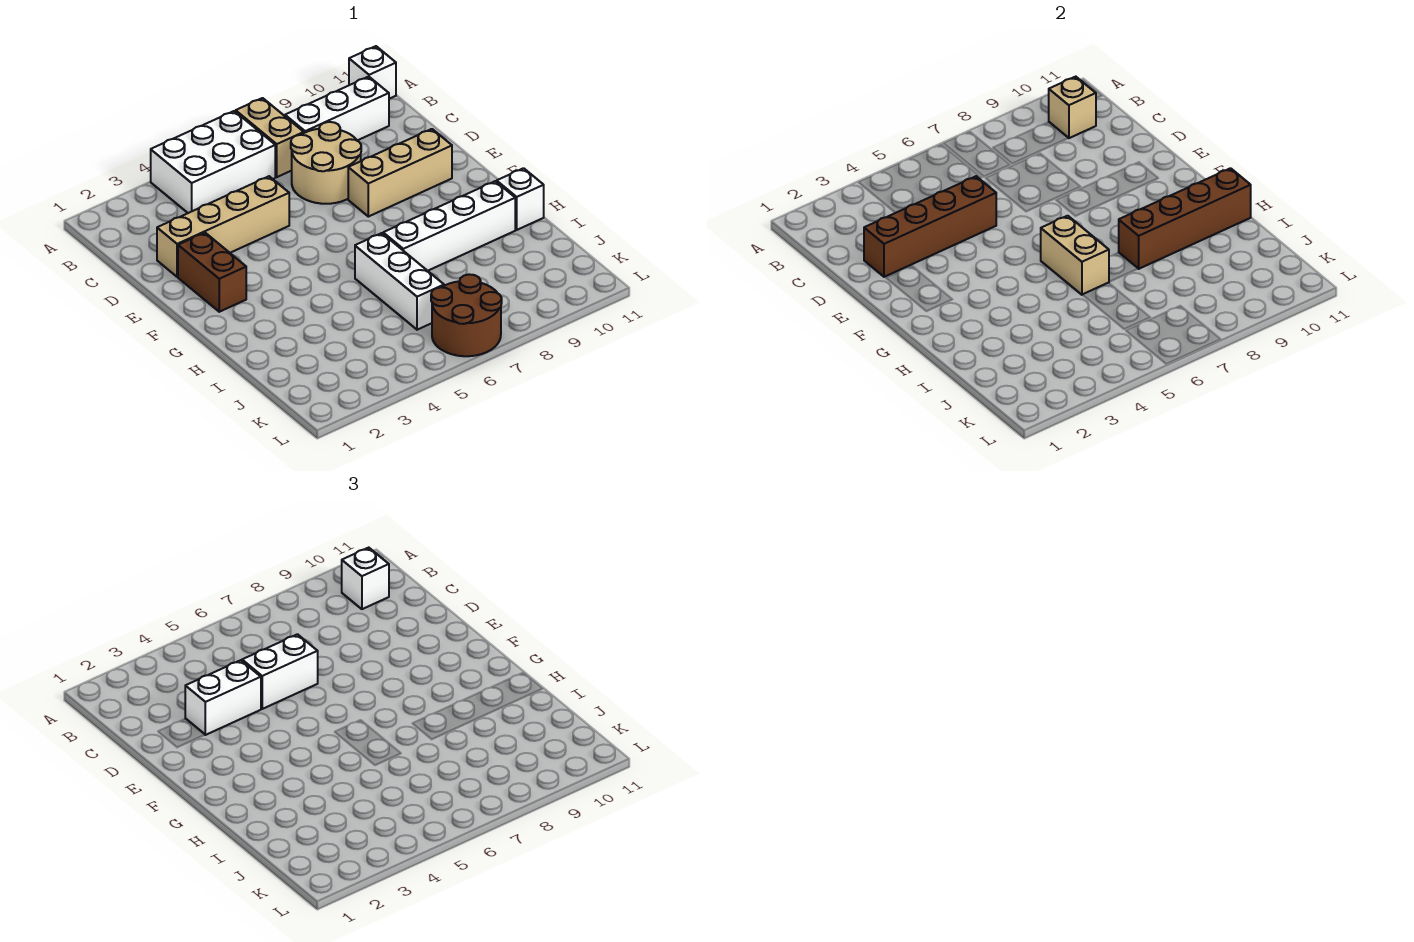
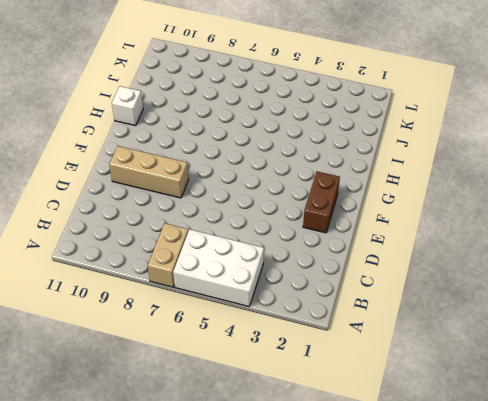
none -> white 1x1 brick [349,46,396,99]
none -> white 1x3 brick [285,77,389,140]
none -> tan 2x2 round brick [291,122,361,204]

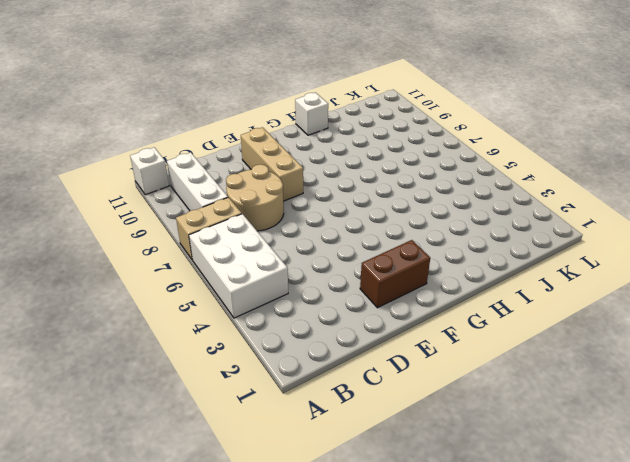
none -> tan 1x4 brick [157,176,289,277]
none -> white 1x3 brick [355,233,444,330]
none -> white 1x4 brick [383,181,515,271]

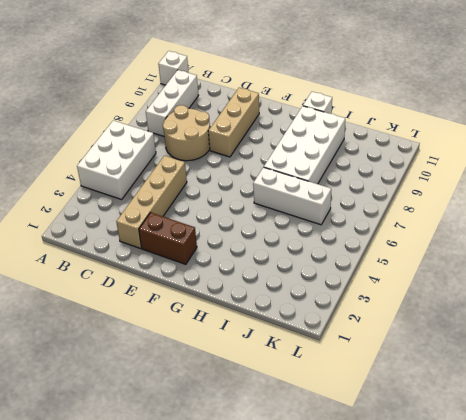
white 2x4 brick [264,106,345,184] -> white 1x4 brick [383,181,515,271]
none -> tan 1x2 brick [236,98,304,177]
none -> brown 2x2 round brick [431,274,502,356]
none -> tan 1x1 brick [1049,77,1096,138]

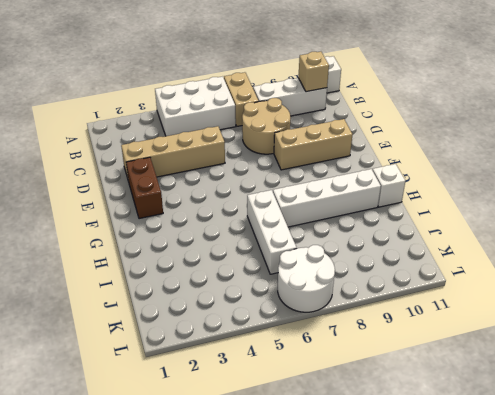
white 2x2 round brick [278,245,335,312] -> brown 2x2 round brick [431,274,502,356]
none -> brown 1x4 brick [864,176,996,277]
none -> tan 1x2 brick [1041,216,1109,295]
none -> brown 1x4 brick [1119,168,1251,269]

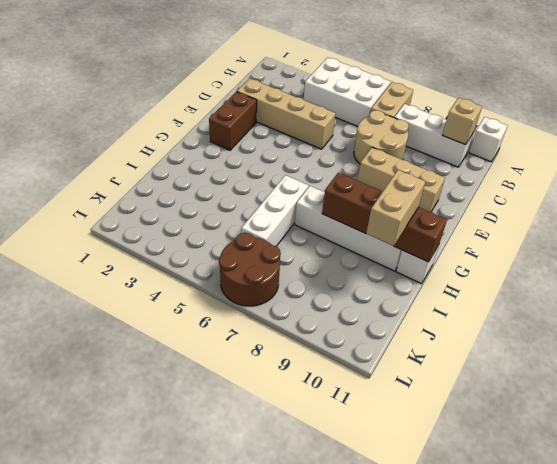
tan 1x2 brick [366,170,426,246] -> tan 1x2 brick moved to [1041,216,1109,295]
none -> brown 1x4 brick [864,176,996,277]
none -> white 1x1 brick [342,548,389,609]
none -> white 1x2 brick [185,660,261,735]

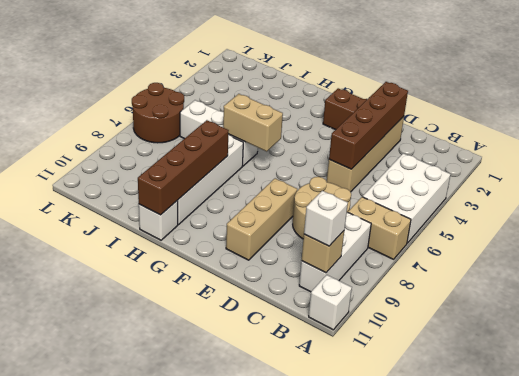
none -> white 1x2 brick [185,660,261,735]
none -> white 1x2 brick [242,634,318,709]

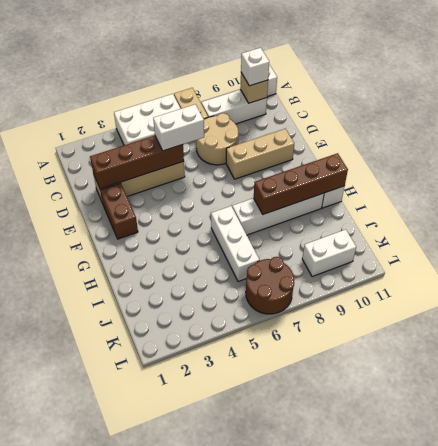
white 1x2 brick [302,229,356,277] -> white 1x2 brick moved to [185,660,261,735]
none -> tan 1x2 brick [1041,216,1109,295]

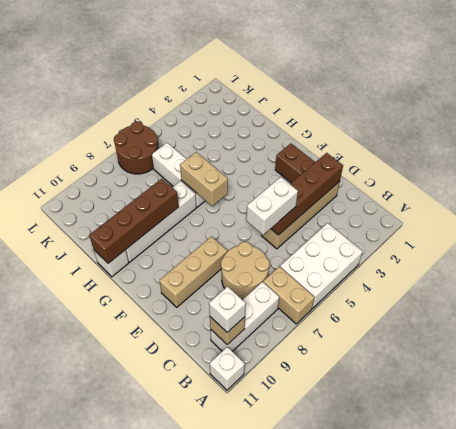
none -> white 1x2 brick [185,660,261,735]

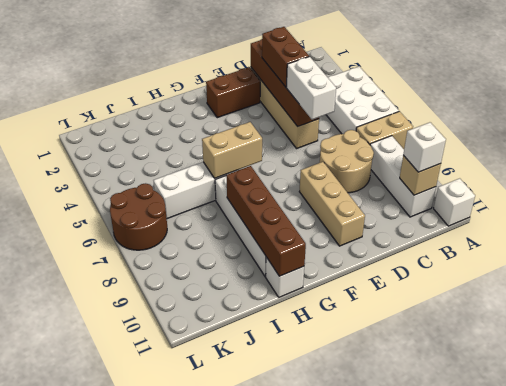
brown 1x2 brick [262,27,309,87] -> white 1x2 brick [185,660,261,735]

